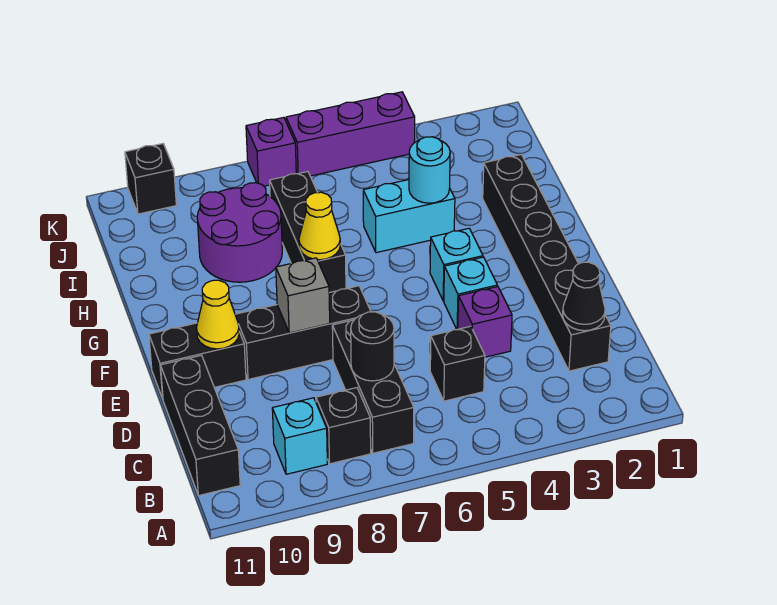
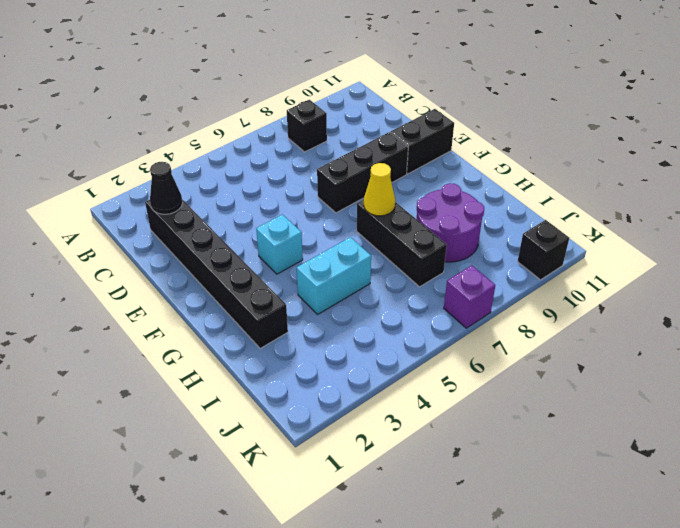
none -> black 1x3 brick [332,320,414,453]
none -> cyan 1x1 brick [272,398,327,474]
none -> black 1x3 brick [161,355,240,495]

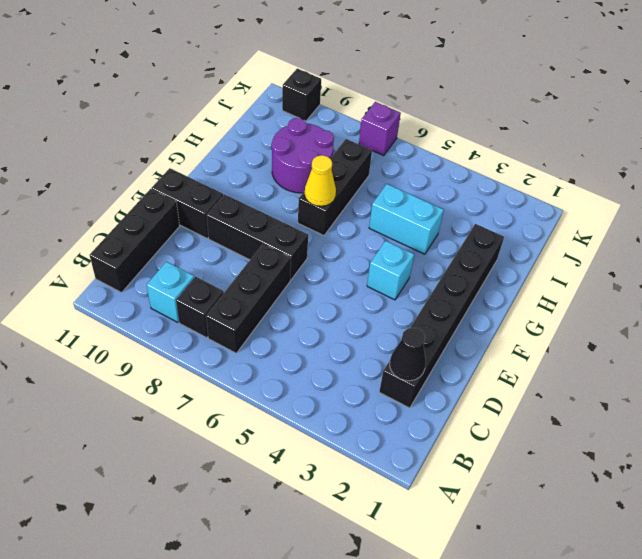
none -> black 1x1 brick [430,326,485,401]
none -> purple 1x1 brick [458,287,512,357]
none -> cyan 1x1 brick [444,257,497,329]

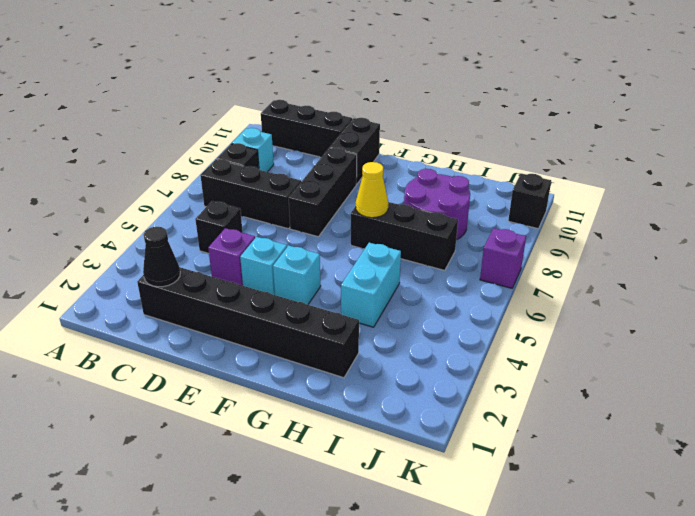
none -> purple 1x3 brick [286,92,415,176]
none -> black 1x1 round brick [351,312,394,381]
none -> grey 1x1 brick [276,258,330,333]

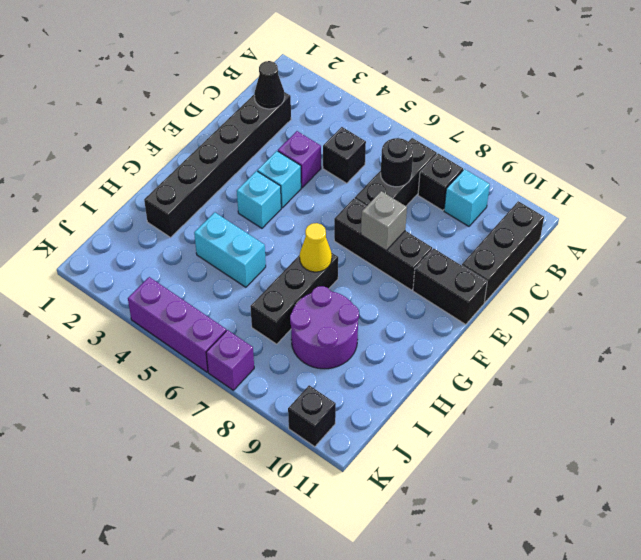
none -> yellow 1x1 cone [196,280,239,349]
none -> cyan 1x1 round brick [409,137,450,203]

